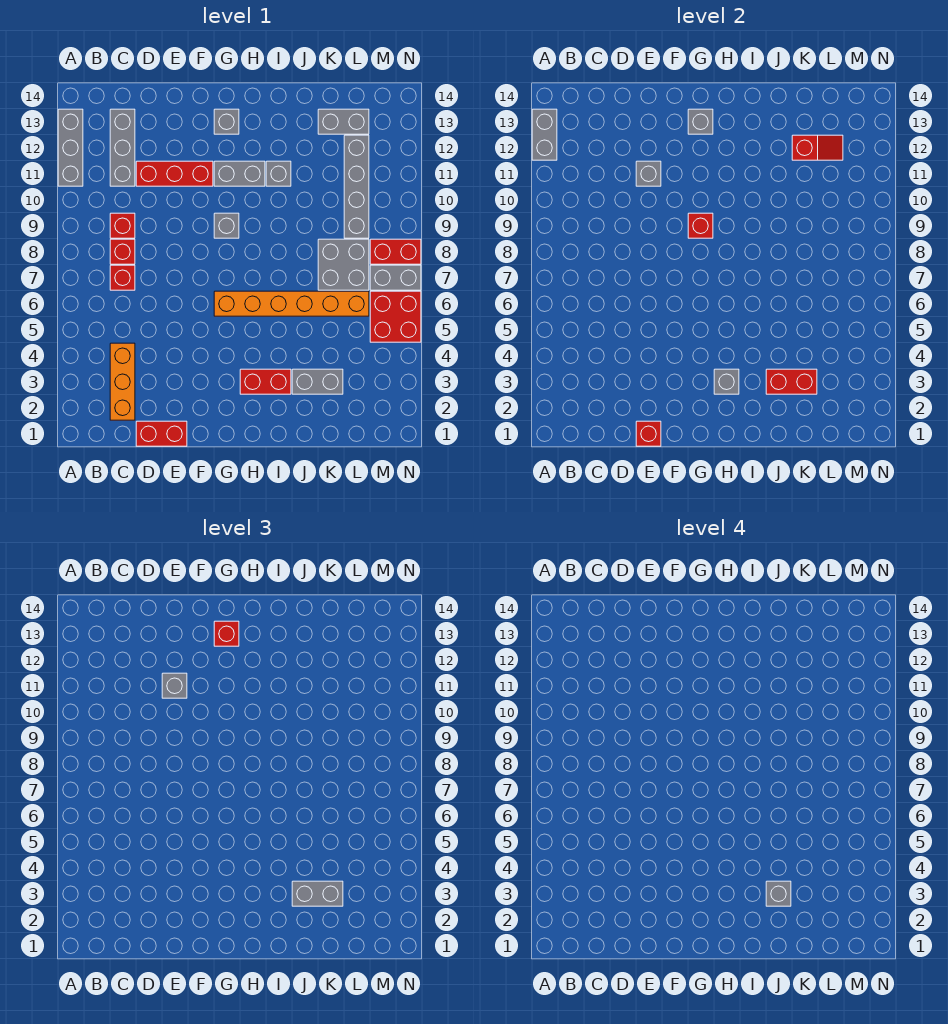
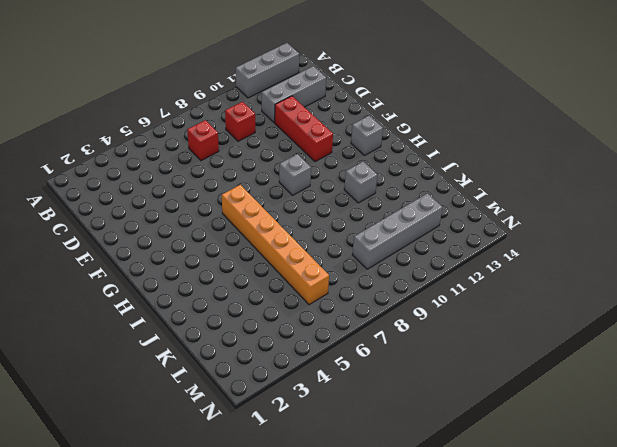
none -> orange 1x3 brick [110,343,135,420]
none -> red 1x1 brick [110,239,135,264]
none -> red 1x2 brick [136,421,187,446]
none -> grey 1x2 brick [214,161,265,186]

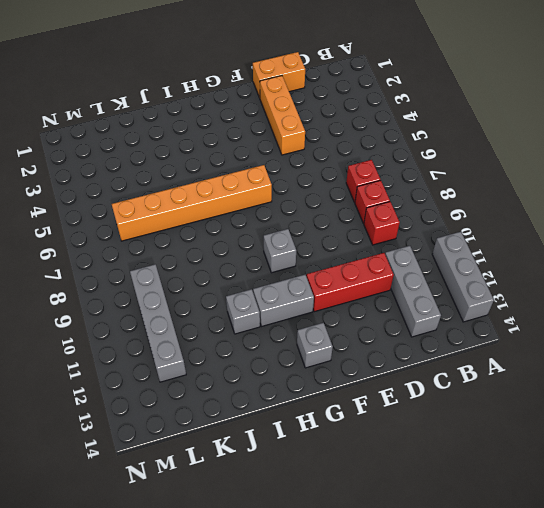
orange 1x2 brick [253,52,305,98] -> red 1x2 brick [136,421,187,446]
orange 1x3 brick [260,76,305,155] -> orange 1x3 brick moved to [110,343,135,420]
none -> red 1x2 brick [240,369,291,394]
none -> grey 1x2 brick [292,369,343,394]
none -> grey 2x2 brick [318,239,369,290]
none -> grey 1x2 brick [318,109,369,134]

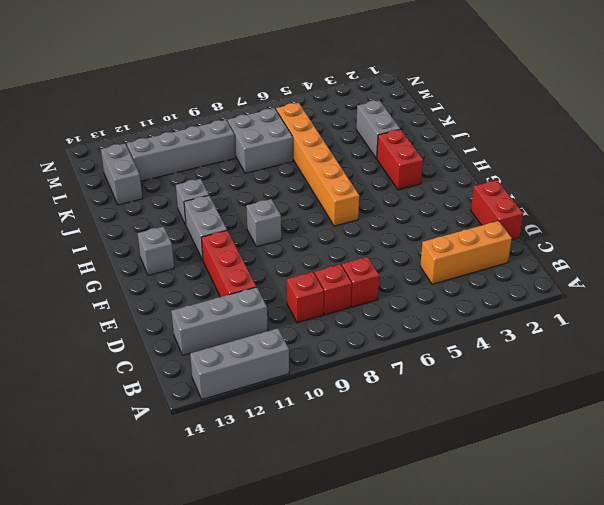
none -> red 2x2 brick [370,291,421,342]
none -> grey 1x2 brick [370,265,421,290]
none -> red 1x2 brick [370,239,421,264]
none -> grey 1x2 brick [532,109,557,160]

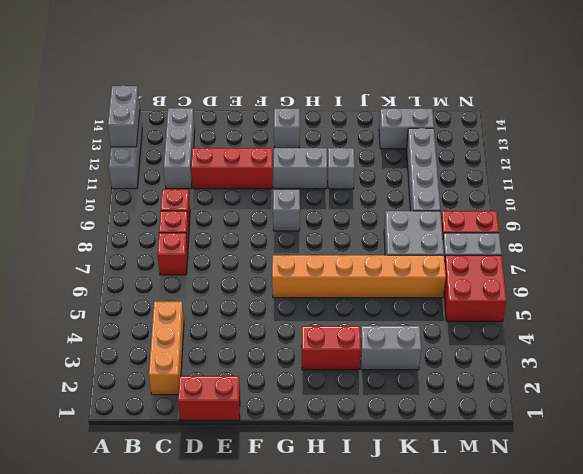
none -> red 1x1 brick [636,421,661,446]
none -> grey 1x1 brick [636,161,661,186]
none -> red 1x1 brick [688,213,713,238]
none -> grey 1x1 brick [688,109,713,134]

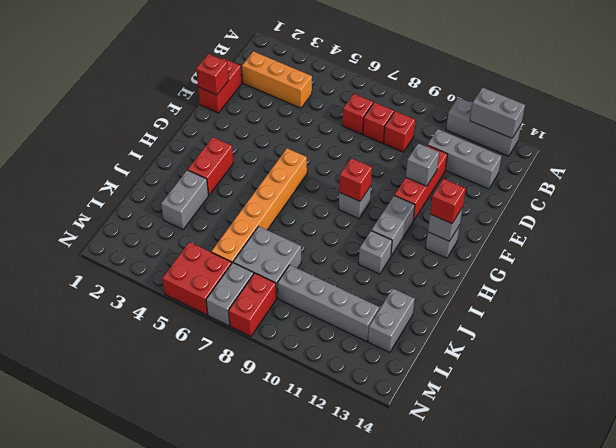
none -> grey 1x1 brick [714,369,739,394]
none -> red 1x2 brick [766,369,817,394]
none -> red 1x2 slope [792,135,843,160]
none -> grey 1x1 brick [162,673,187,698]

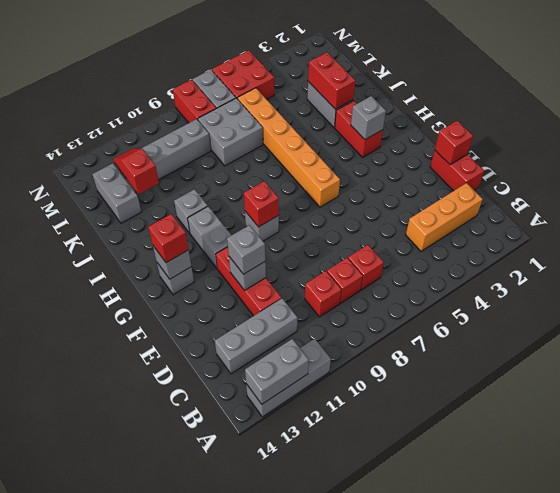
none -> grey 1x2 brick [292,881,343,906]
none -> grey 1x1 brick [766,881,791,906]

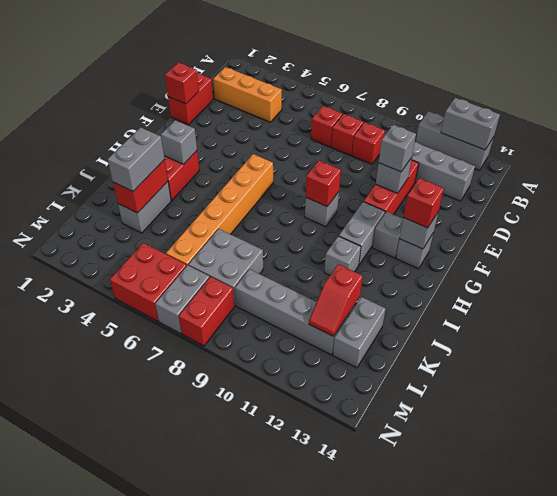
grey 1x1 brick [372,212,403,258] -> grey 1x1 brick moved to [766,881,791,906]

